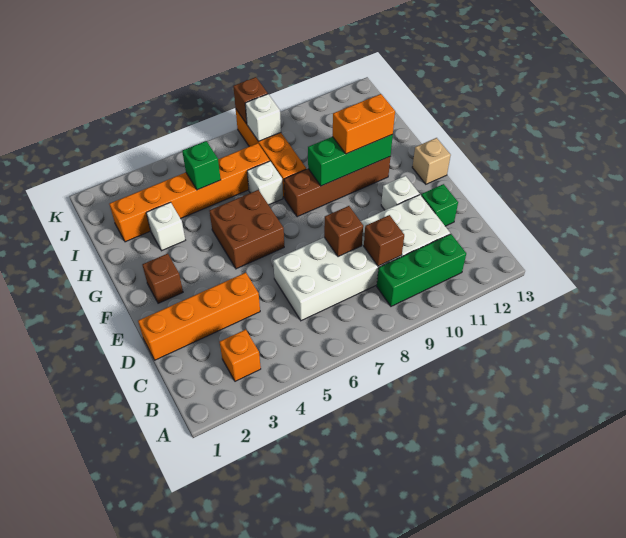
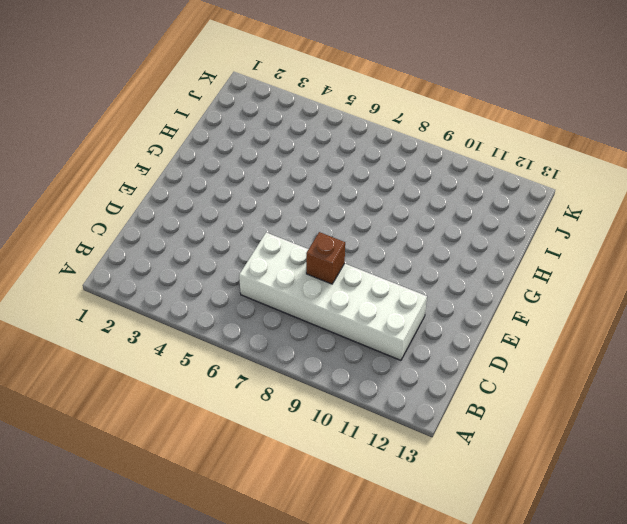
none -> orange 1x1 brick [220,329,261,381]
none -> green 1x3 brick [377,234,466,306]
none -> orange 1x4 brick [138,273,260,360]

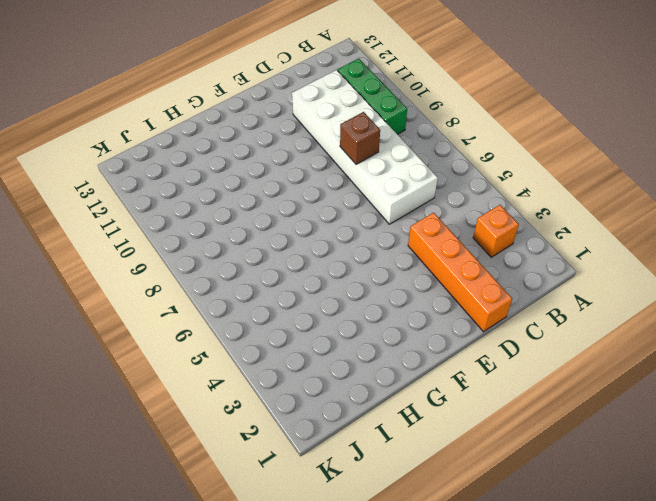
none -> green 1x1 brick [421,184,458,226]
none -> white 1x1 brick [381,176,419,210]
none -> brown 1x1 brick [142,254,183,303]

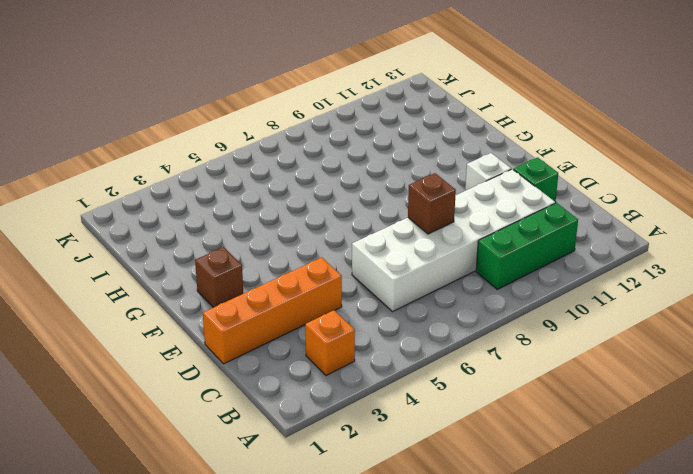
none -> brown 2x2 brick [209,190,284,269]
none -> tan 1x1 brick [412,138,451,184]
none -> brown 1x4 brick [284,157,390,217]

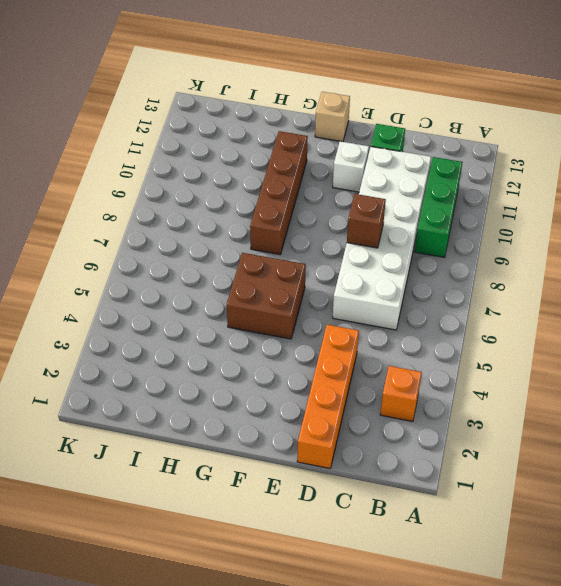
none -> brown 1x1 brick [142,254,183,303]
none -> white 1x1 brick [146,202,185,251]
none -> white 1x1 brick [247,161,283,205]

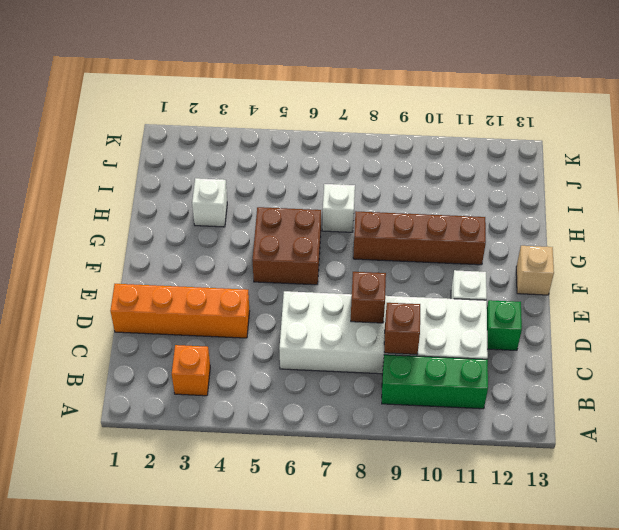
none -> brown 1x1 brick [142,254,183,303]
none -> orange 1x4 brick [236,110,306,198]
none -> orange 1x6 brick [110,143,270,242]

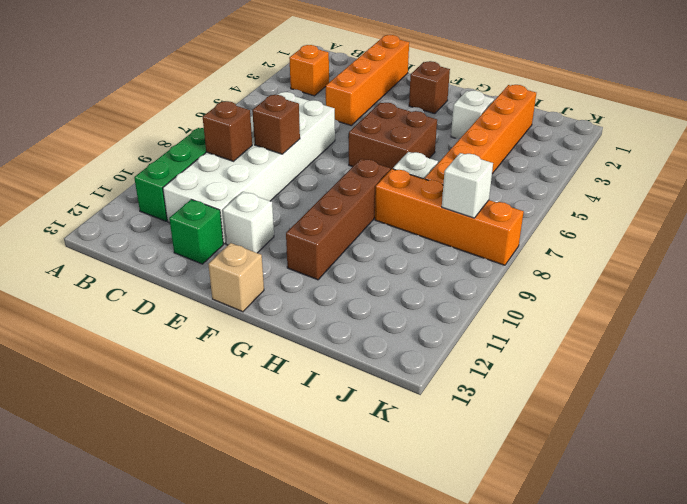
none -> green 1x3 brick [308,135,393,186]
none -> green 1x1 brick [182,141,221,190]
none -> brown 1x1 brick [233,77,268,124]

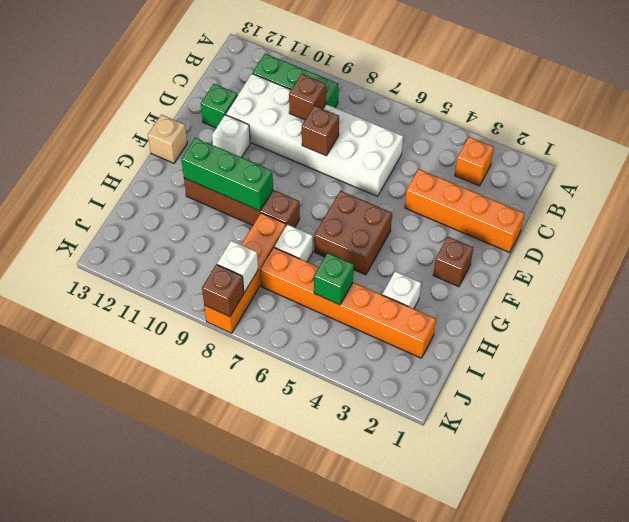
none -> orange 1x2 brick [333,94,395,154]

